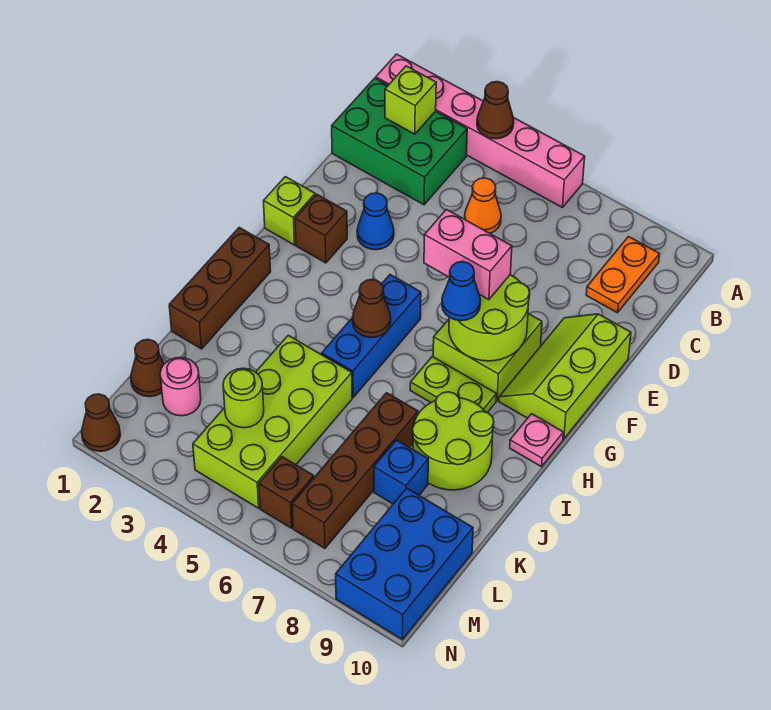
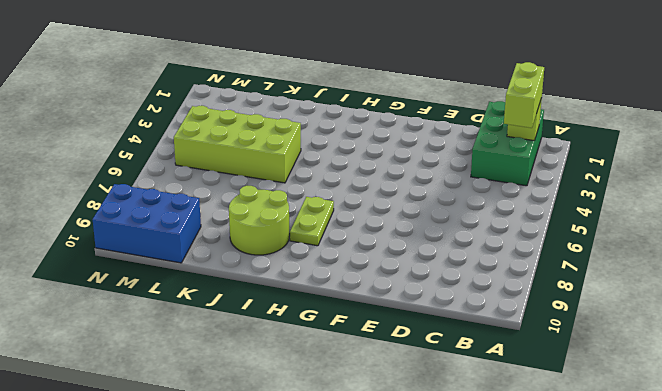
lime 1x2 brick [504,62,544,128] -> none
none -> pink 1x6 brick [376,54,585,208]
none -> orange 1x2 plate [586,237,660,313]
none -> orange 1x1 cone [465,178,501,233]

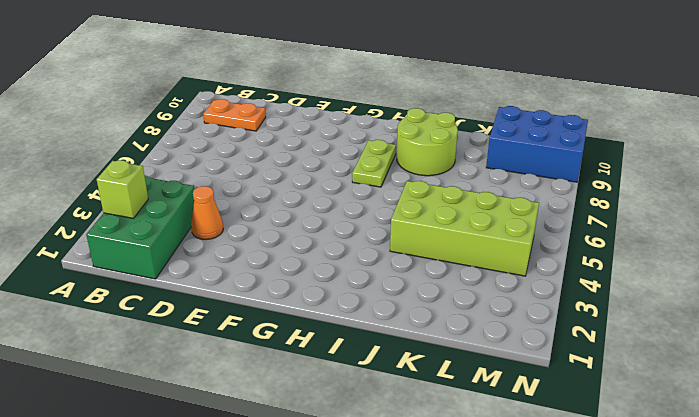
orange 1x1 cone [191,186,223,239] -> orange 1x1 cone moved to [465,178,501,233]
none -> pink 1x6 brick [376,54,585,208]
none -> blue 1x1 cone [357,193,394,250]
none -> lime 2x3 slope [499,314,631,439]

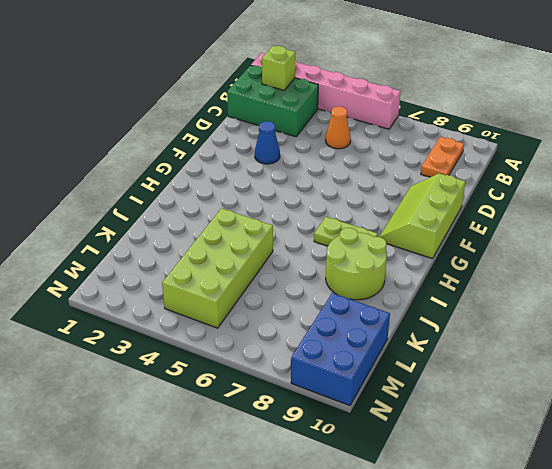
none -> lime 1x1 brick [264,177,315,245]
none -> brown 1x1 brick [295,195,347,263]
none -> lime 2x2 brick [433,314,542,400]

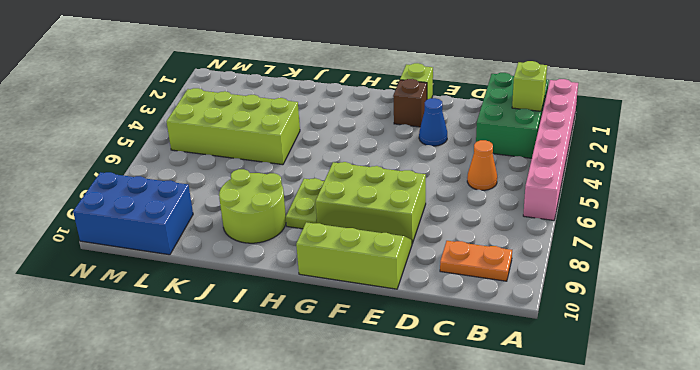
lime 2x3 brick [316,162,426,243] -> lime 2x2 brick [433,314,542,400]
none -> blue 1x3 brick [322,275,421,397]
none -> brown 1x3 brick [169,227,271,349]
none -> pink 1x1 plate [510,414,563,467]

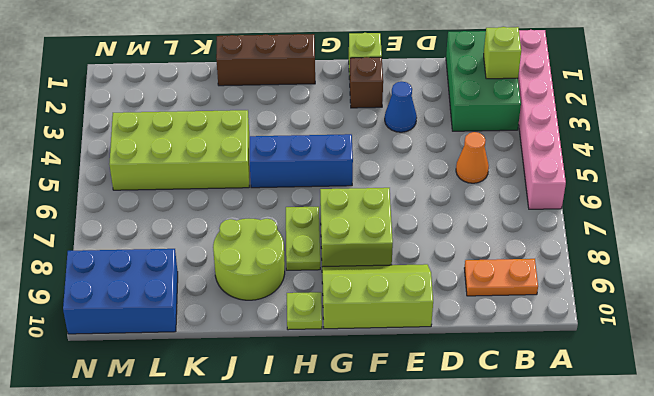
lime 1x1 plate [287,292,322,330] -> pink 1x1 plate [510,414,563,467]
none -> brown 1x4 brick [292,393,418,548]
none -> blue 1x1 brick [374,440,428,504]
none -> brown 1x1 cone [131,339,164,397]

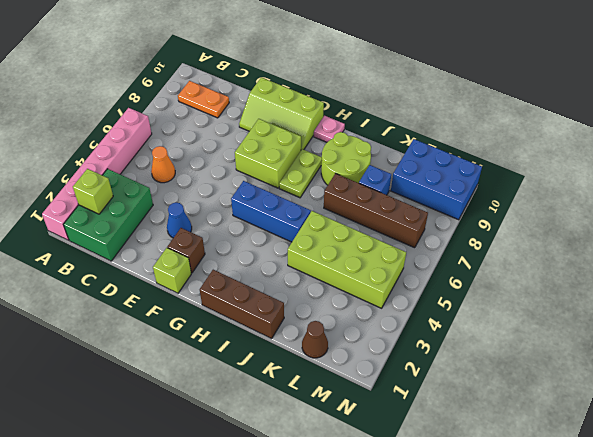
none -> pink 1x1 round brick [160,357,201,416]
none -> brown 1x1 brick [259,457,314,528]
none -> brown 1x1 cone [82,394,120,451]

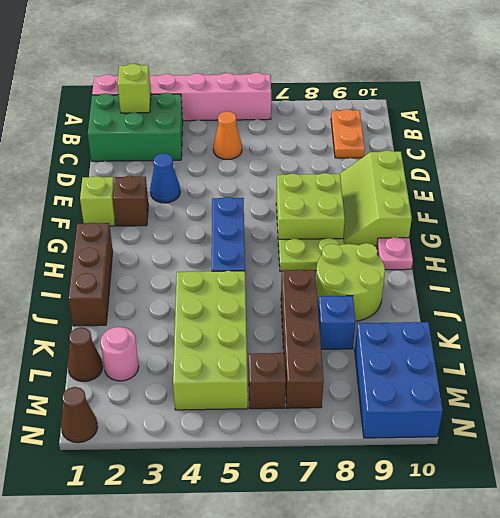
none -> brown 1x1 cone [477,82,514,139]
none -> lime 2x2 round brick [449,275,530,361]
none -> brown 1x1 cone [353,279,391,337]

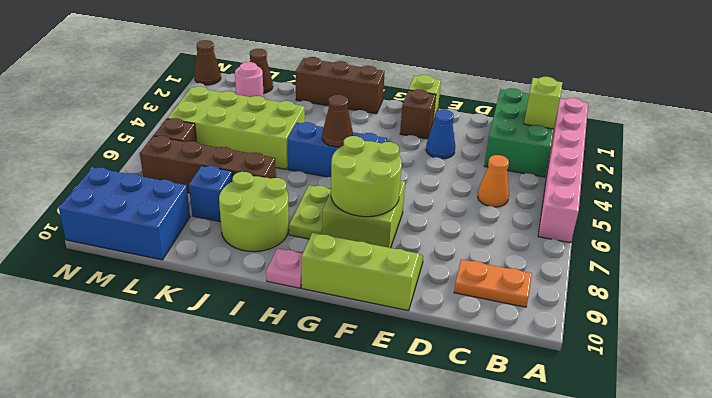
none -> brown 1x1 cone [477,82,514,139]
none -> lime 1x1 round brick [223,368,264,428]
none -> pink 1x2 brick [424,210,512,300]

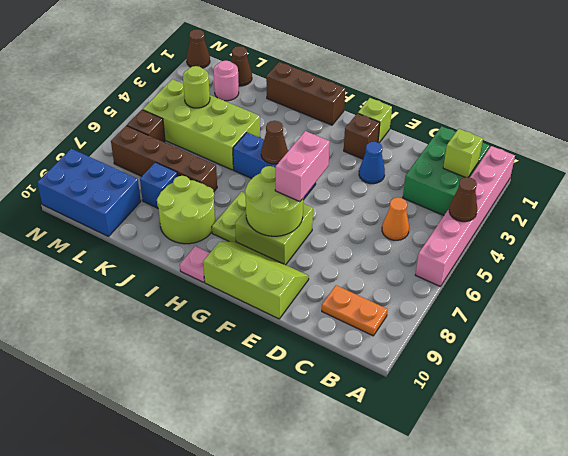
none -> blue 1x1 cone [442,262,480,321]

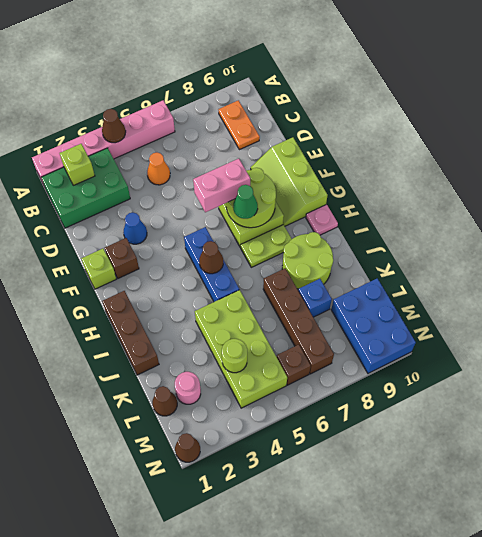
green 1x1 cone [233,185,258,219] -> blue 1x1 cone [442,262,480,321]

